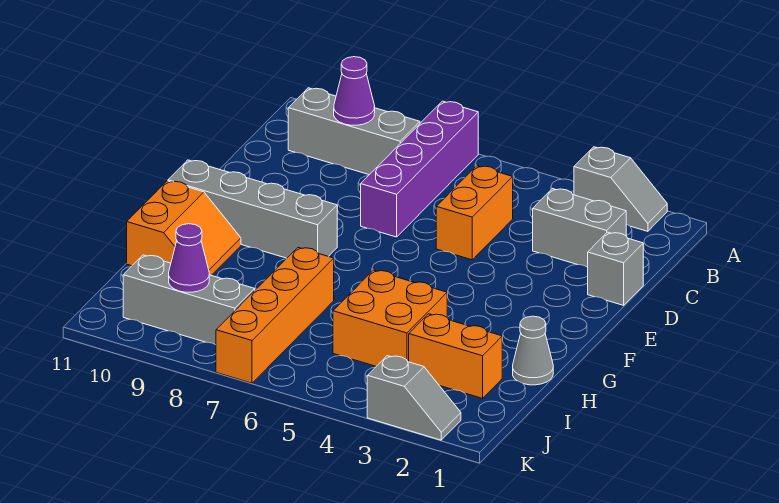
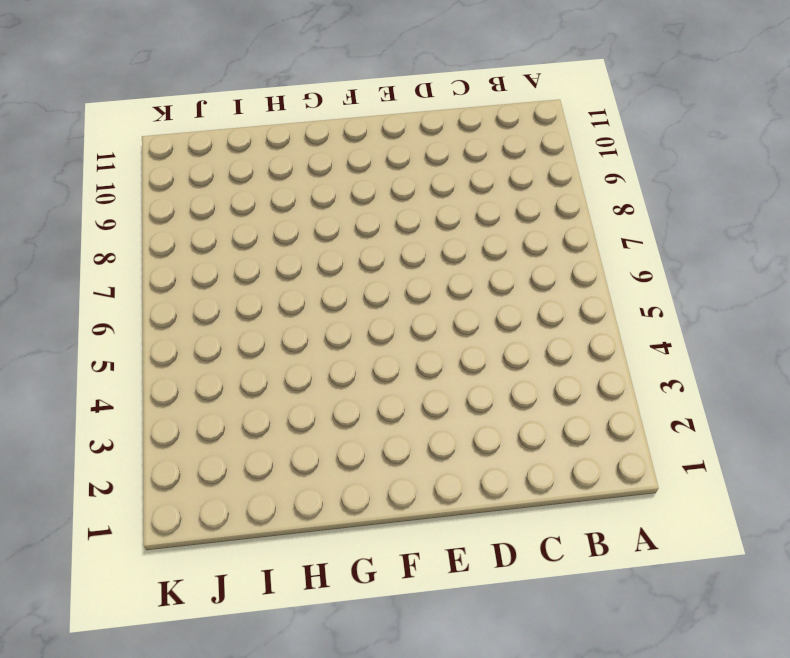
none -> grey 1x2 slope [574,147,667,231]
none -> purple 1x4 brick [361,101,478,237]
none -> grey 1x3 brick [288,88,420,175]

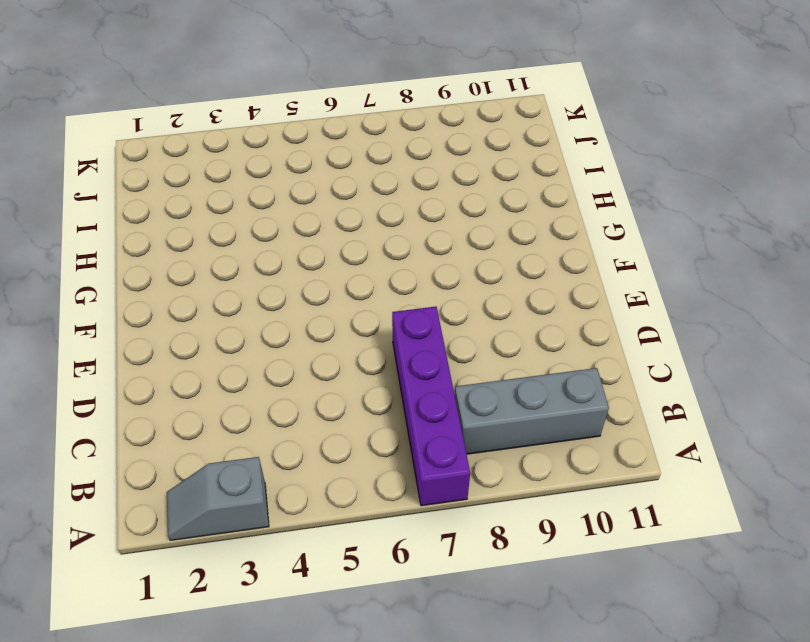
none -> grey 1x2 brick [533,189,626,267]
none -> orange 1x2 brick [436,166,513,260]
none -> grey 1x1 brick [588,232,643,305]

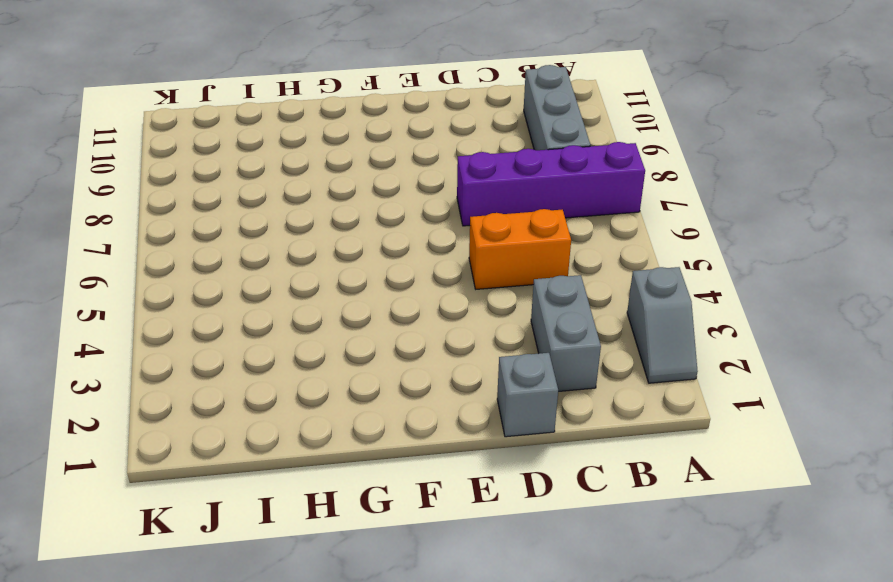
none -> grey 1x4 brick [168,160,337,258]
none -> orange 2x2 slope [127,181,241,276]
none -> grey 1x1 cone [513,316,553,385]

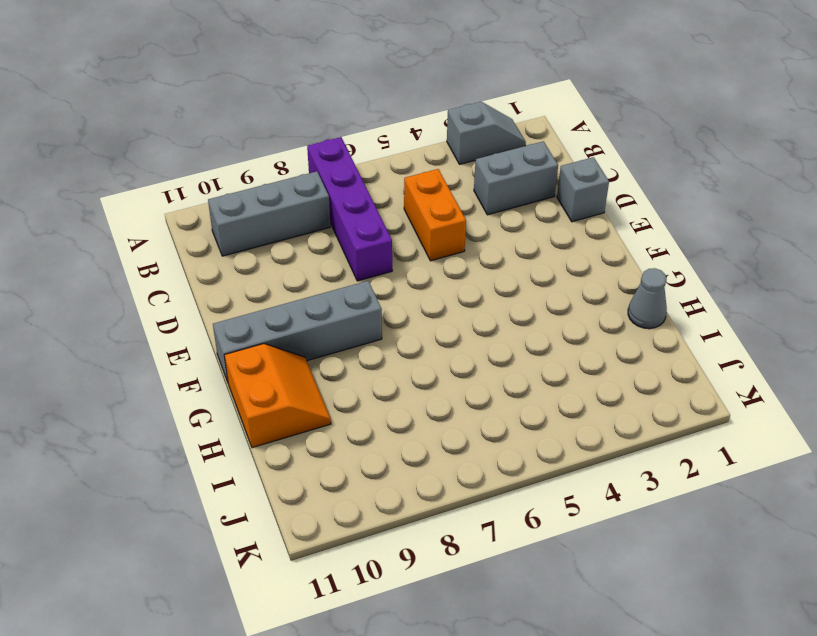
none -> orange 2x2 brick [333,270,447,366]
none -> orange 1x4 brick [216,248,334,383]
none -> orange 1x2 brick [409,314,502,398]

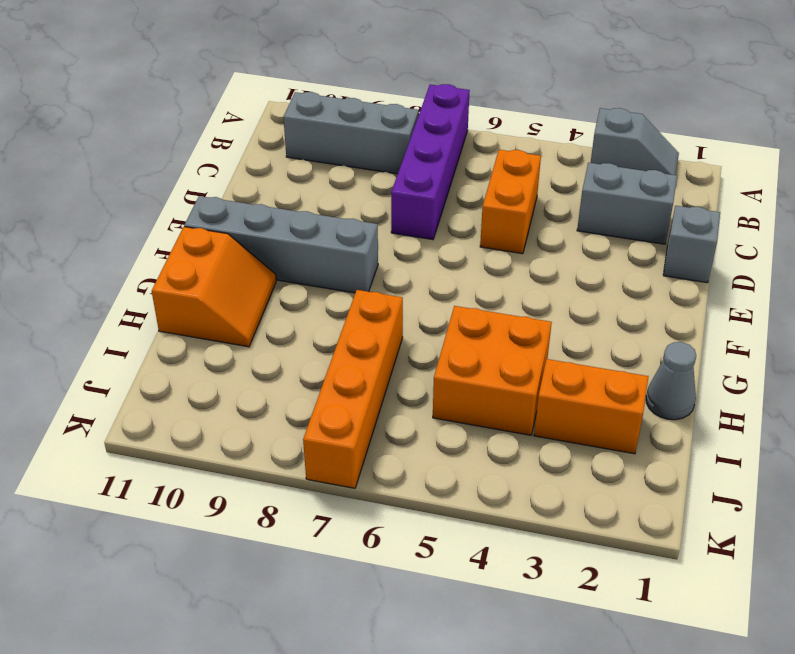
none -> grey 1x3 brick [123,255,255,345]
none -> grey 1x2 slope [367,356,461,440]
none -> purple 1x1 cone [334,57,375,125]

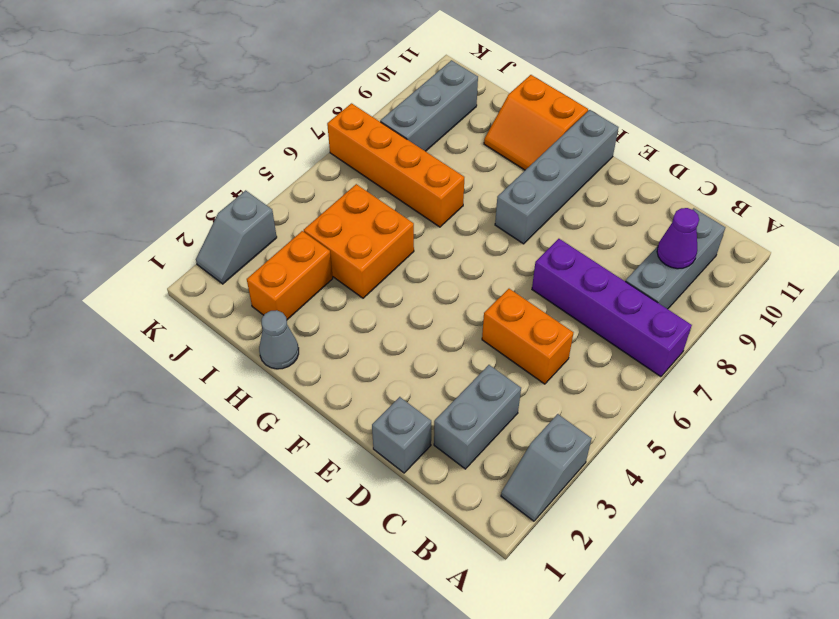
none -> purple 1x1 cone [169,224,209,292]

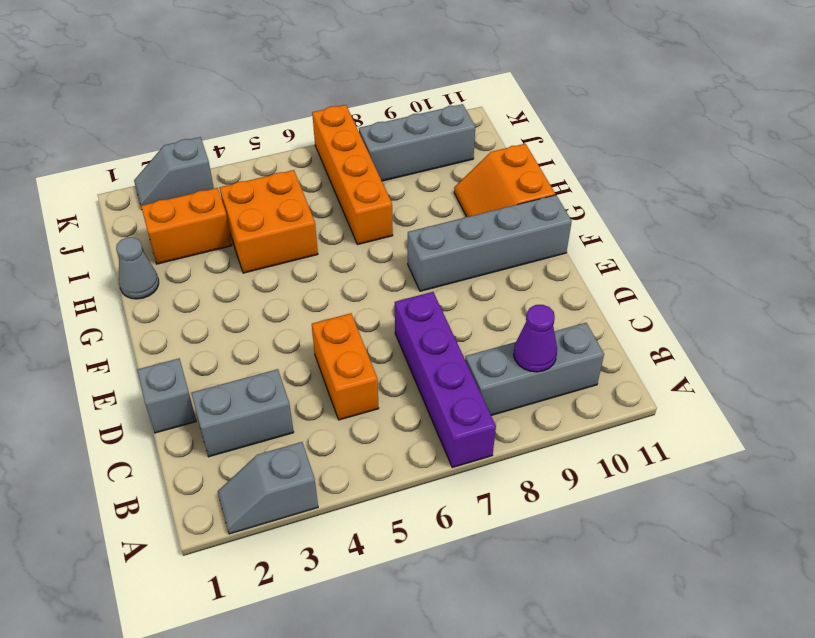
none -> purple 1x1 cone [169,224,209,292]

